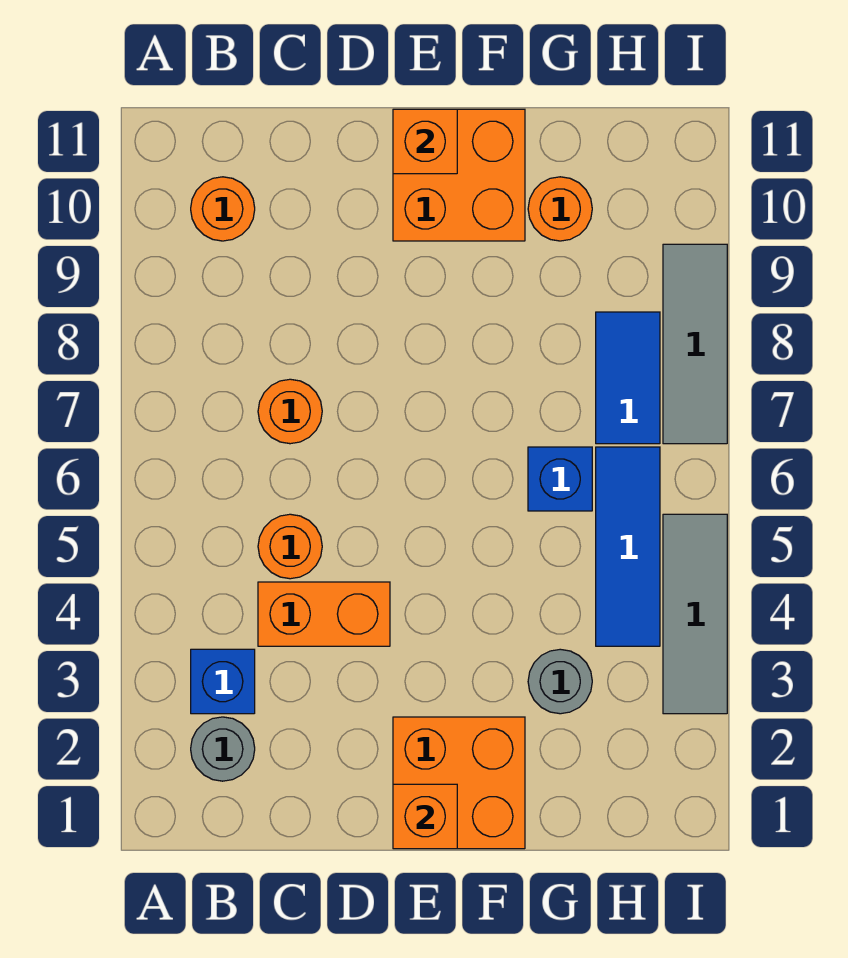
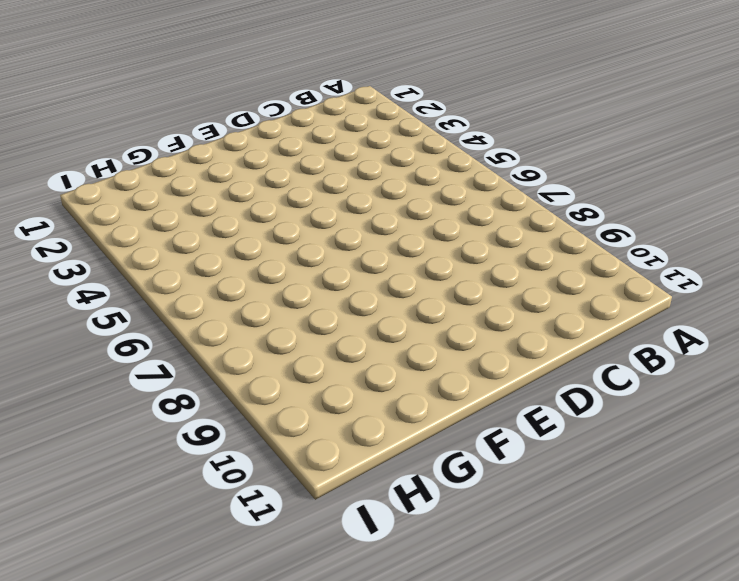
none -> grey 1x1 round brick [191,717,255,781]
none -> blue 1x1 brick [191,649,255,714]
none -> orange 1x1 round brick [191,177,255,241]

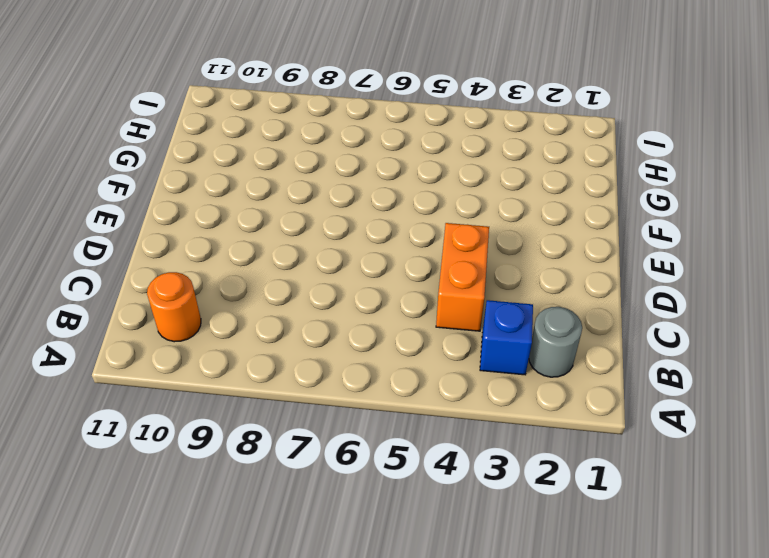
none -> orange 1x1 round brick [258,514,322,579]
none -> orange 1x1 round brick [258,379,322,444]
none -> orange 2x2 brick [393,717,525,849]

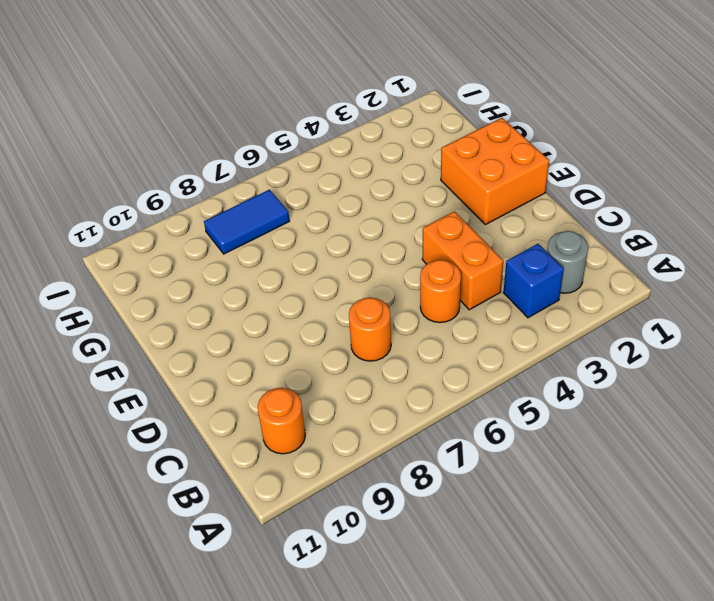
none -> orange 2x2 brick [393,109,525,241]
none -> grey 1x1 round brick [528,649,592,714]
none -> blue 1x1 brick [528,447,592,511]

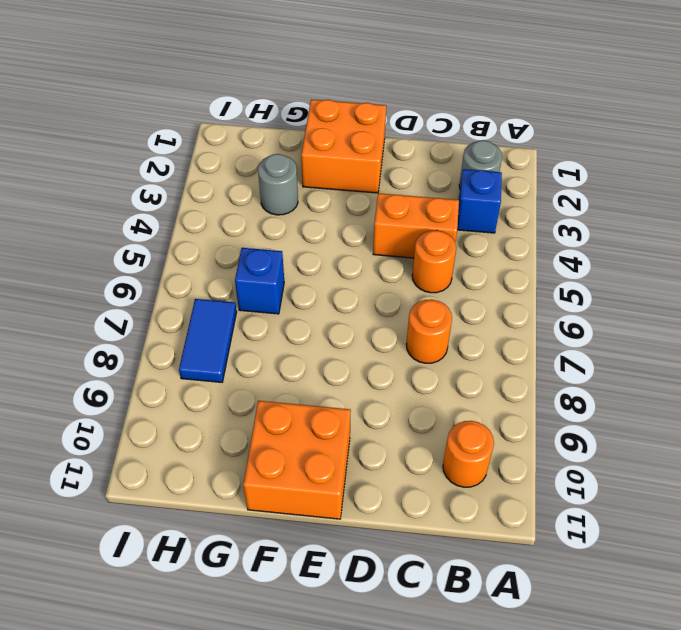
none -> orange 1x1 round brick [528,177,592,241]
none -> blue 1x3 tile [596,447,660,646]
none -> grey 1x3 tile [663,514,727,714]

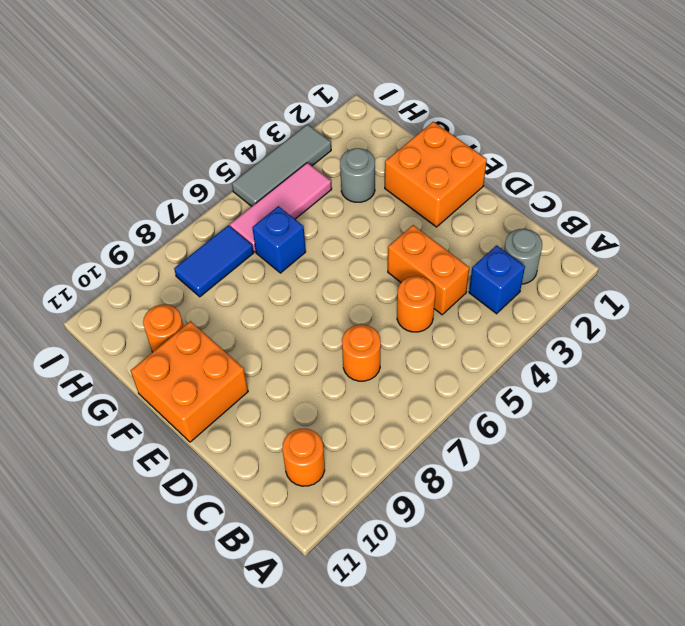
pink 1x3 tile [230,163,332,252] -> blue 1x3 tile [596,447,660,646]
none -> grey 1x3 tile [663,244,727,444]
none -> orange 1x1 brick [393,784,457,849]
none -> orange 1x1 brick [393,109,457,174]

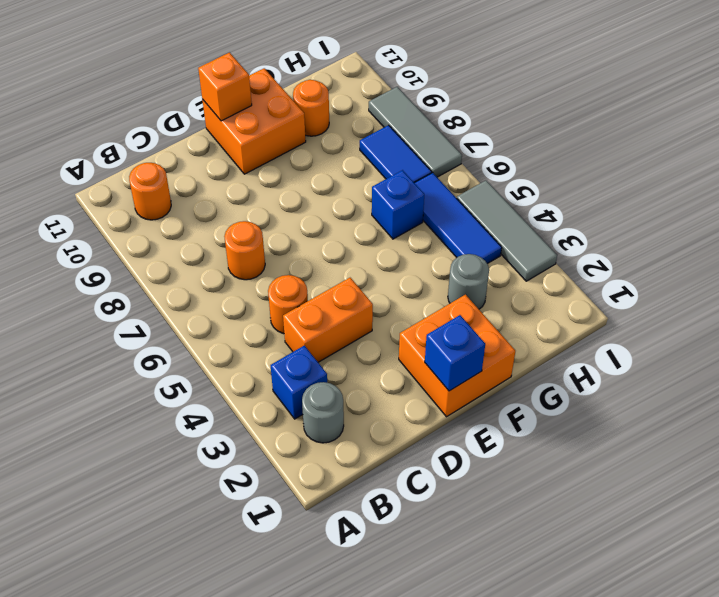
blue 1x1 brick [425,315,485,391] -> orange 1x1 brick [393,784,457,849]

